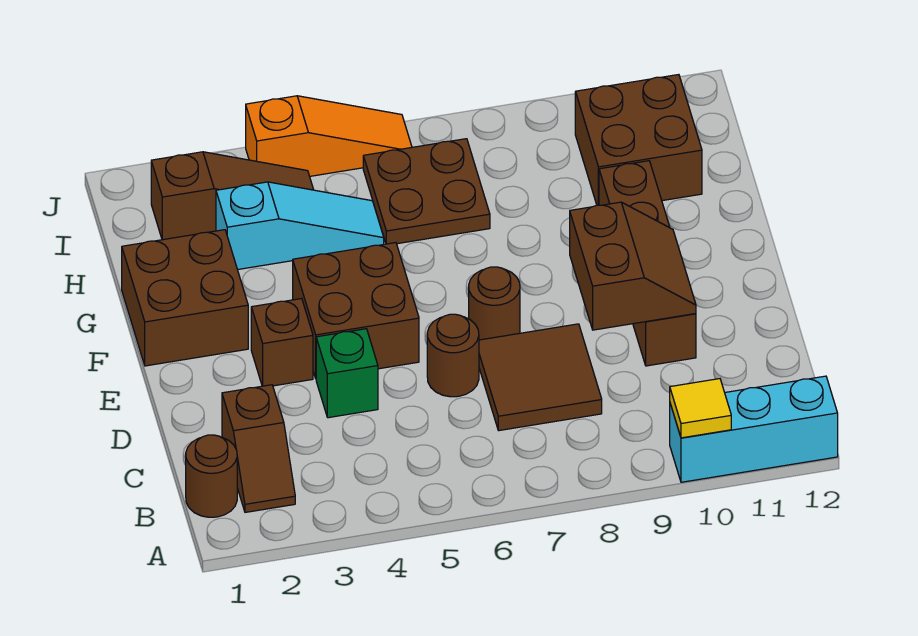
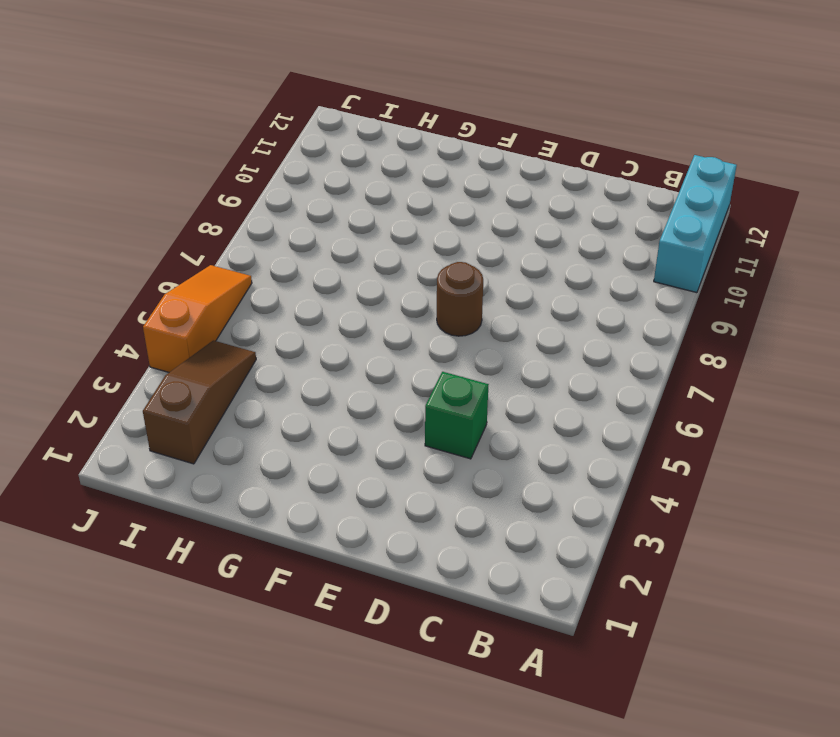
none -> brown 1x1 round brick [186,435,237,517]
none -> brown 1x2 slope [222,385,295,512]
none -> brown 2x2 tile [479,324,602,431]

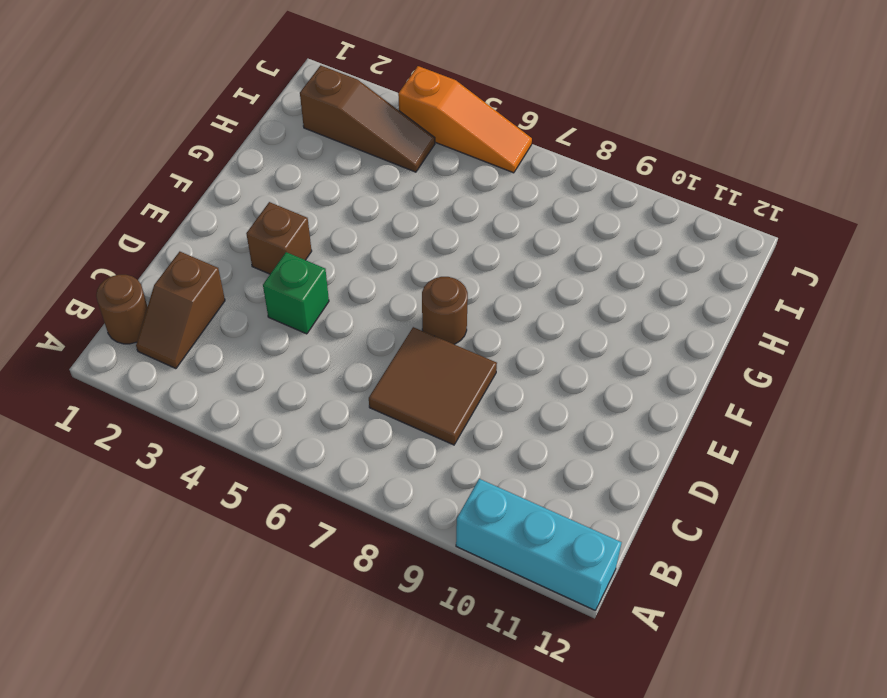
none -> brown 1x1 round brick [427,314,479,397]
none -> brown 1x4 brick [599,161,696,366]
none -> brown 2x2 brick [293,243,419,378]

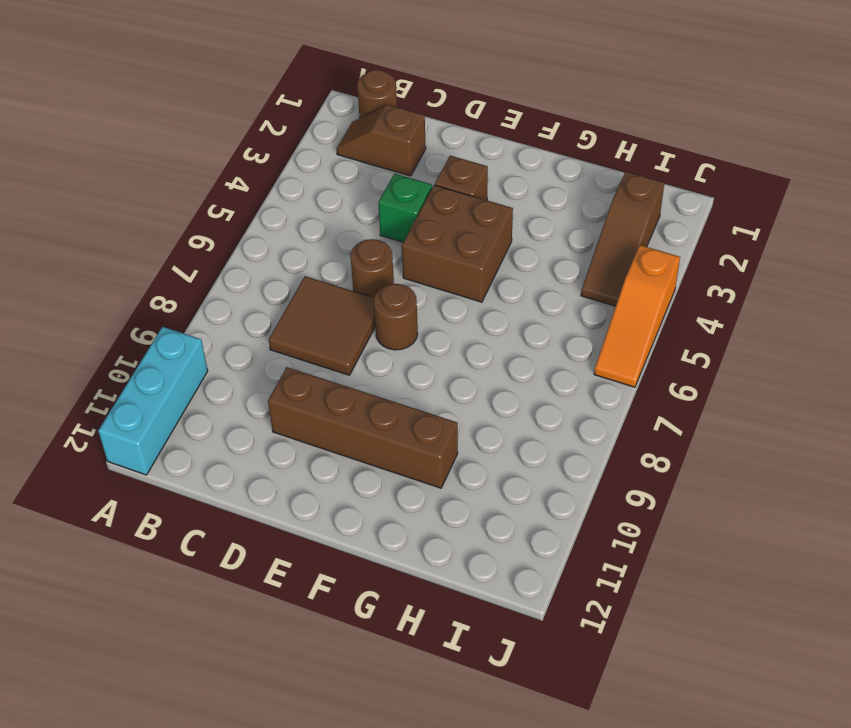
none -> brown 2x2 brick [122,230,248,366]
none -> cyan 1x3 slope [216,182,384,270]
none -> brown 2x2 plate [363,139,490,244]

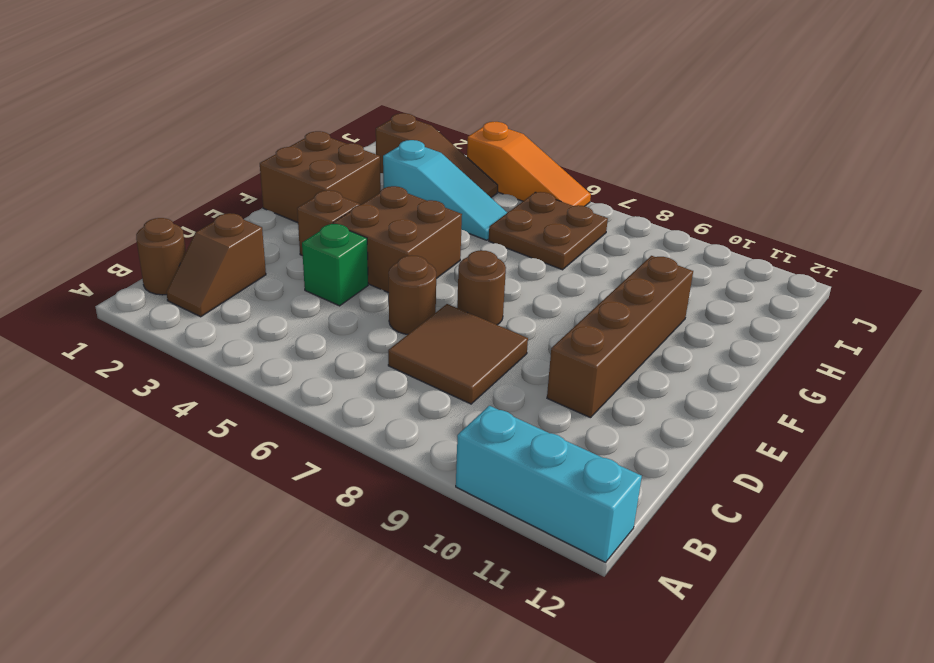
none -> brown 2x2 brick [575,75,702,205]
none -> yellow 1x1 tile [670,379,731,438]
none -> brown 2x2 slope [570,202,696,330]

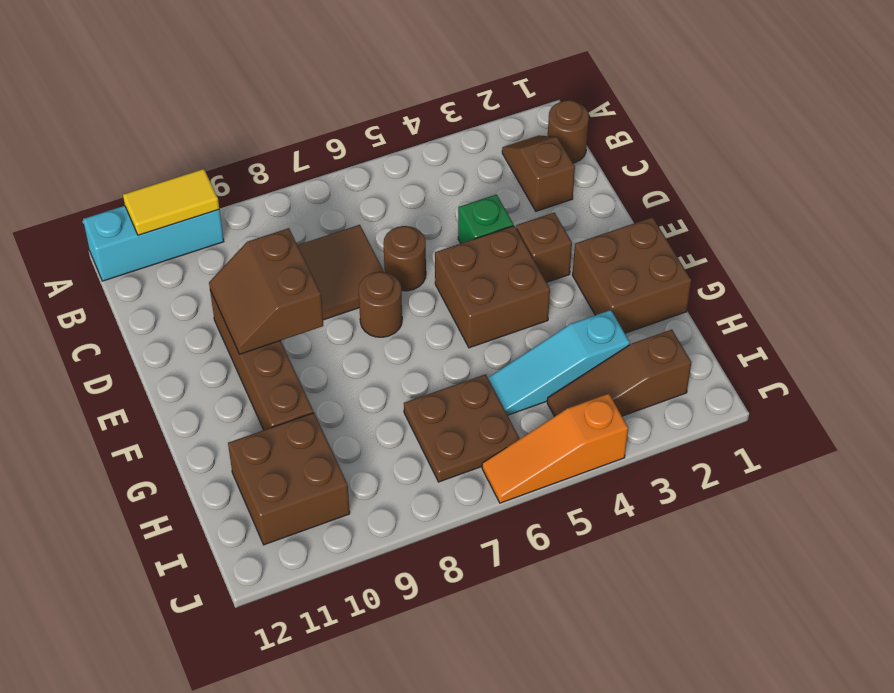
yellow 1x2 tile [123,169,219,235] -> yellow 1x1 tile [670,379,731,438]

